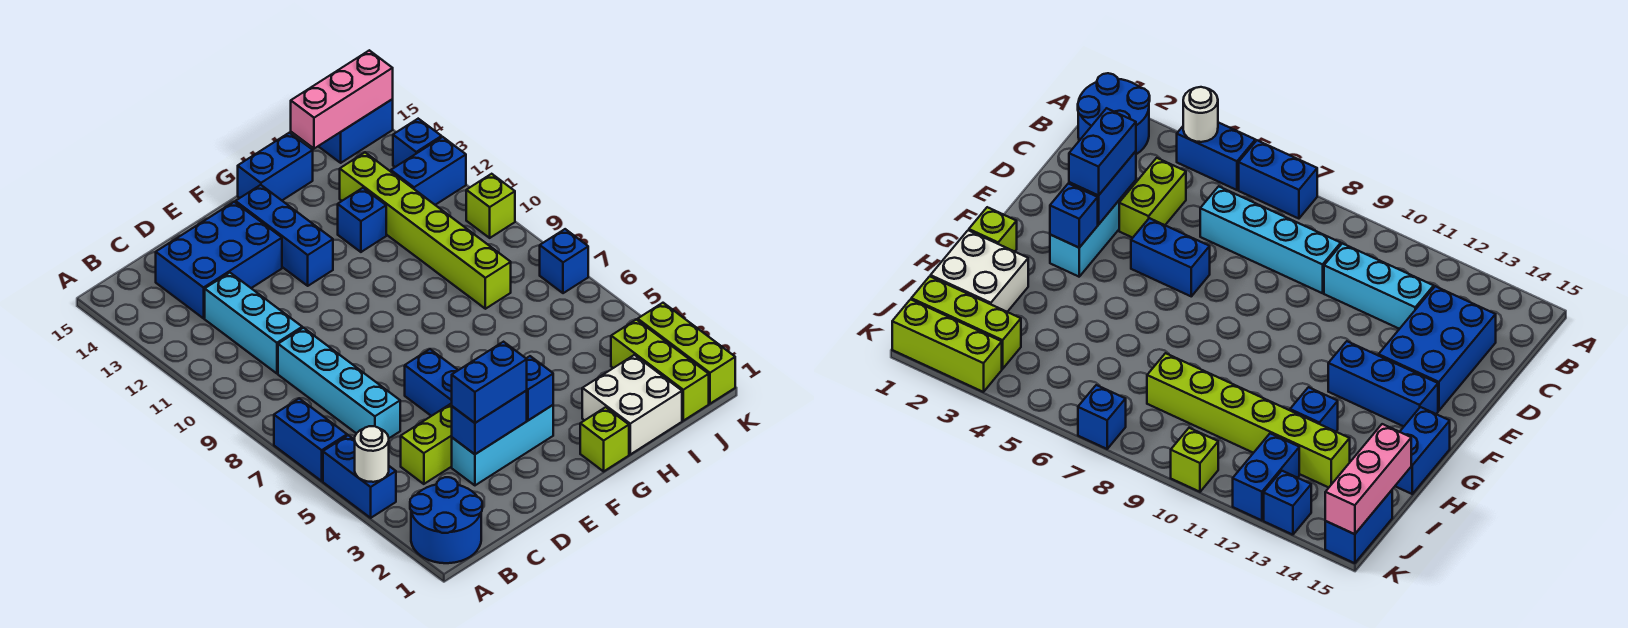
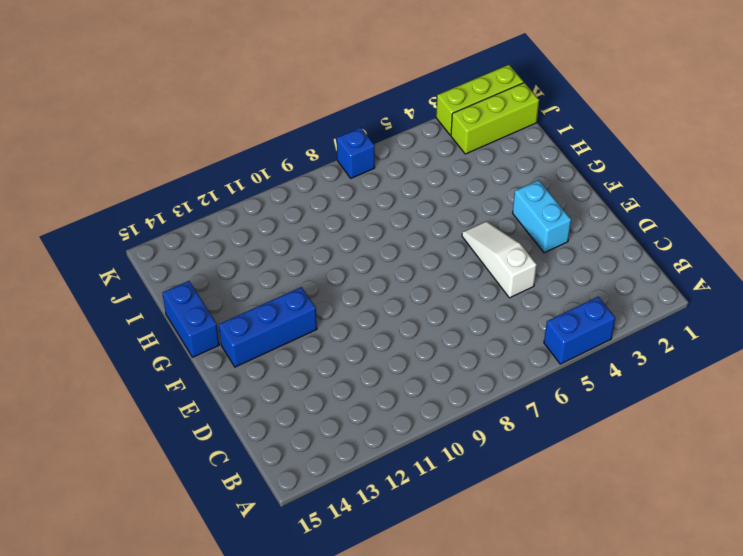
white 1x3 slope [462,221,537,298] -> blue 1x2 brick [405,349,458,416]
cyan 1x2 brick [513,180,571,253] -> cyan 1x3 brick [452,405,553,485]
none -> blue 2x2 round brick [410,477,482,563]
none -> blue 1x2 brick [274,398,347,481]
none -> lime 1x2 brick [401,403,452,484]

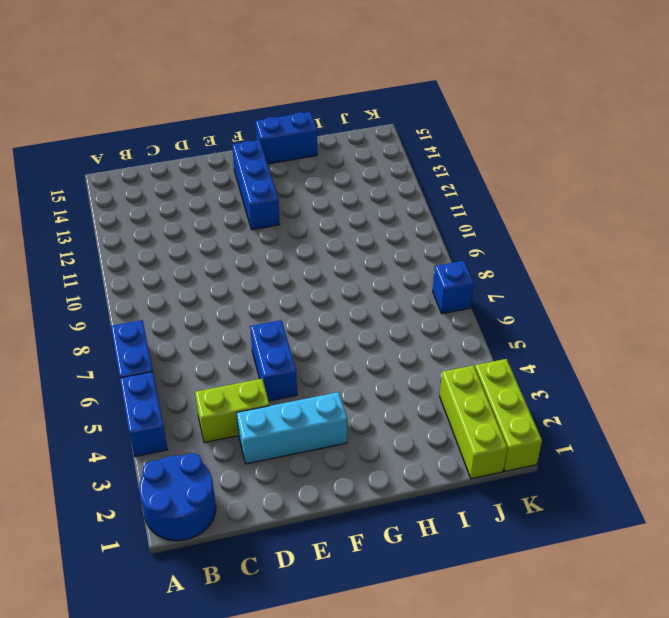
none -> cyan 1x4 brick [278,328,400,438]
none -> cyan 1x3 brick [205,273,302,374]
none -> blue 2x3 brick [156,202,282,318]

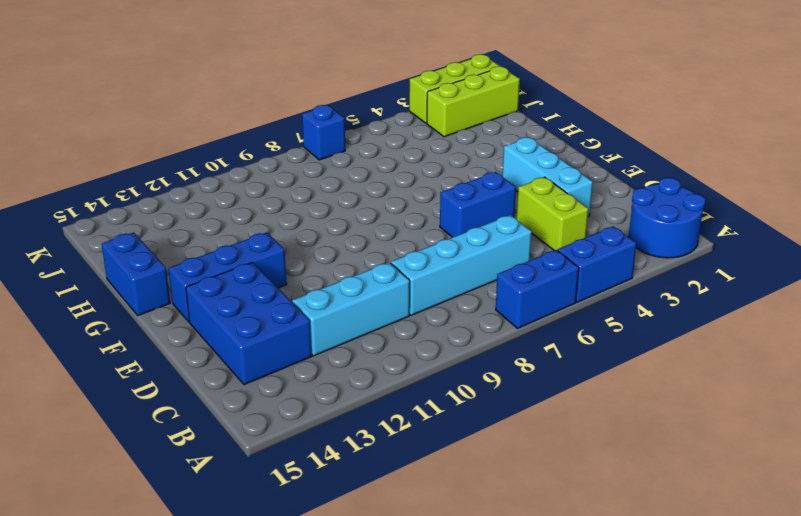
none -> lime 1x1 brick [580,407,629,471]
none -> white 2x2 brick [582,355,682,454]
none -> blue 1x1 brick [338,188,386,252]

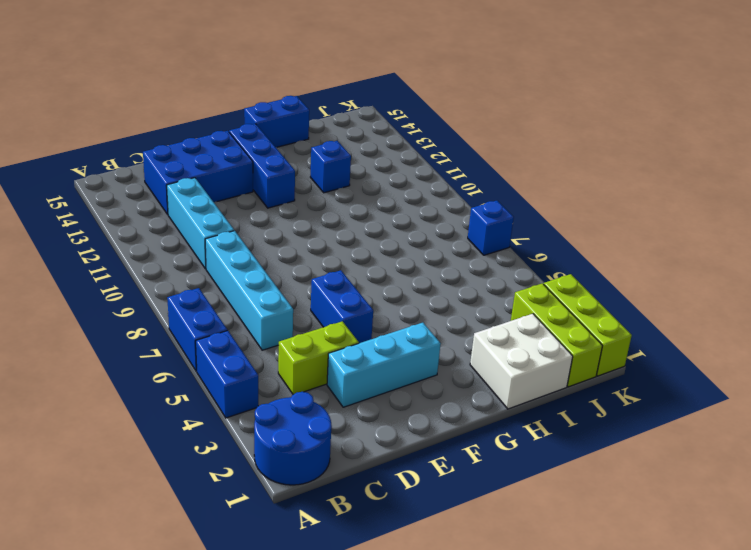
none -> lime 1x1 brick [580,407,629,471]
none -> lime 1x6 brick [340,153,511,309]
none -> blue 1x2 brick [391,137,466,205]

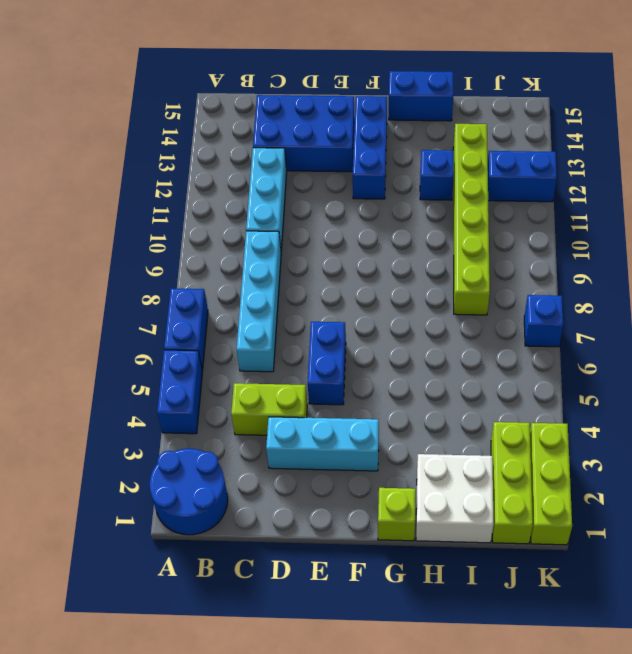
none -> blue 1x2 brick [318,99,393,163]
none -> lime 1x1 brick [466,174,515,238]
none -> blue 1x1 brick [393,119,442,167]

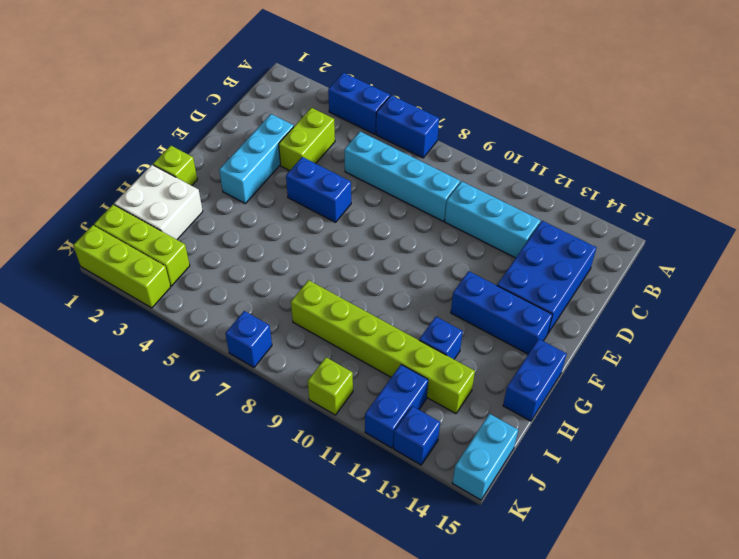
cyan 1x2 brick [453,414,518,500] -> blue 1x2 brick [318,99,393,163]
none -> blue 2x2 round brick [410,477,482,563]
none -> white 1x1 round brick [355,426,389,482]
none -> blue 1x2 brick [452,391,527,454]

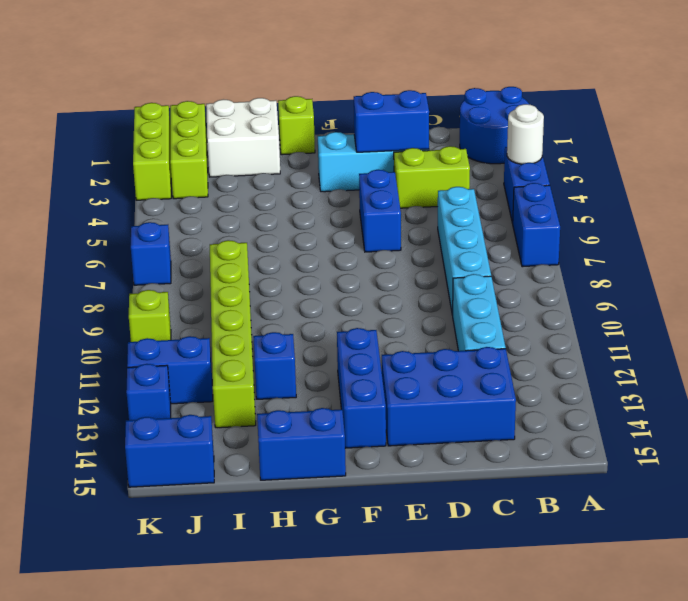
none -> blue 1x1 brick [526,356,553,420]
none -> pink 1x3 brick [291,50,393,149]
none -> blue 1x2 brick [452,342,527,423]

